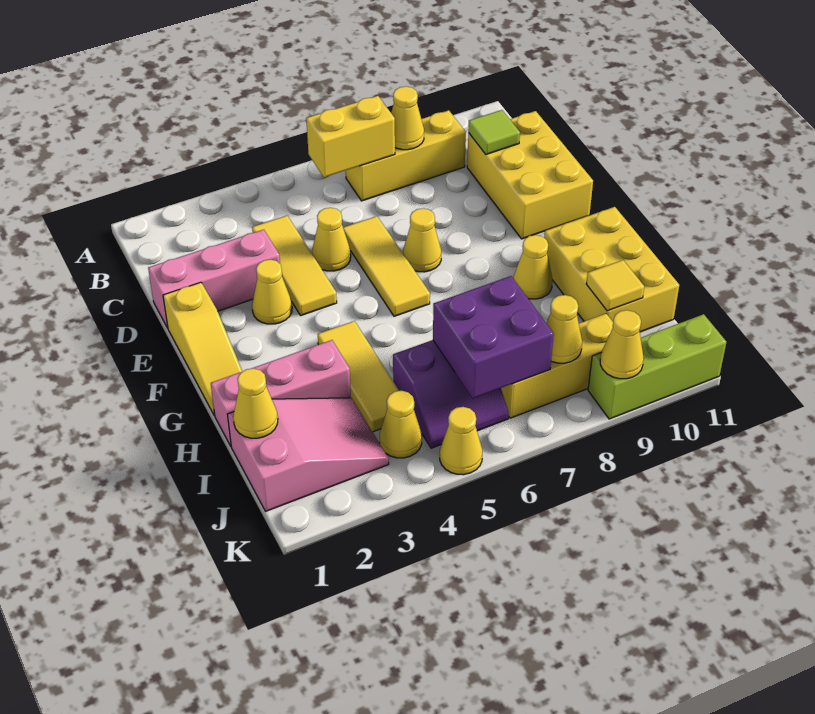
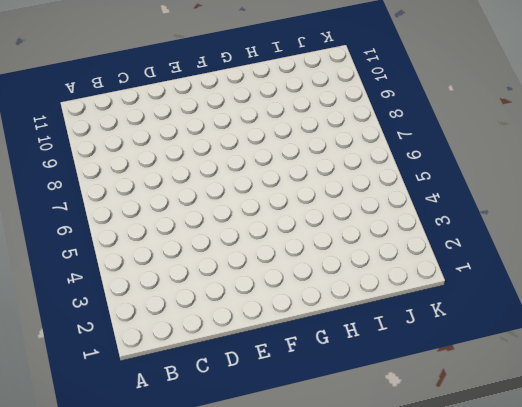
none -> yellow 1x3 brick [346,110,466,201]
none -> yellow 1x3 tile [252,216,337,316]
none -> yellow 2x3 brick [467,111,593,239]

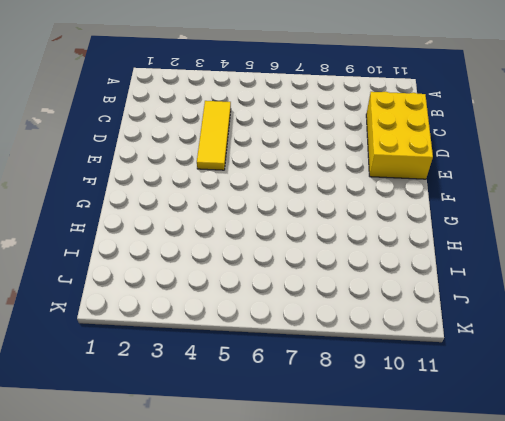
none -> yellow 1x3 brick [346,110,466,201]
none -> pink 1x3 brick [148,230,280,328]
none -> yellow 1x1 cone [312,208,351,271]

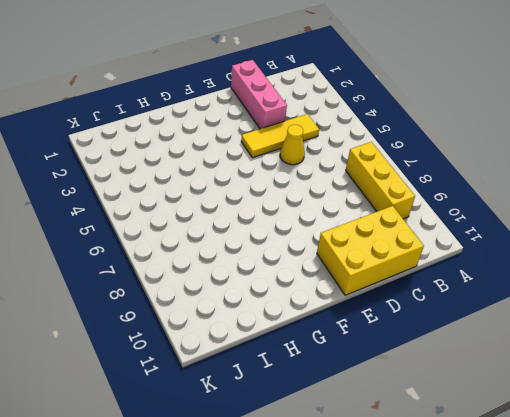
none -> yellow 1x3 tile [343,216,430,316]
none -> yellow 1x3 slope [163,282,243,415]
none -> yellow 1x1 cone [252,260,292,324]

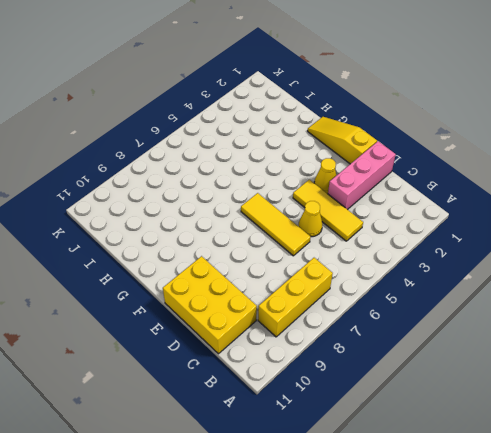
none -> yellow 1x1 cone [403,208,441,272]
none -> yellow 1x3 tile [318,321,399,432]
none -> yellow 1x1 cone [513,235,552,299]

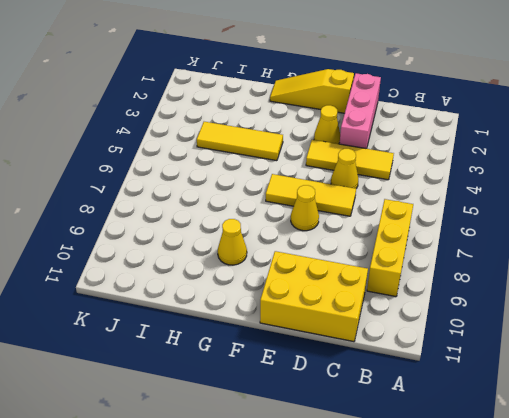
none -> yellow 2x3 brick [544,207,679,332]
none -> pink 1x3 brick [211,340,351,446]
none -> pink 2x3 slope [228,398,389,511]

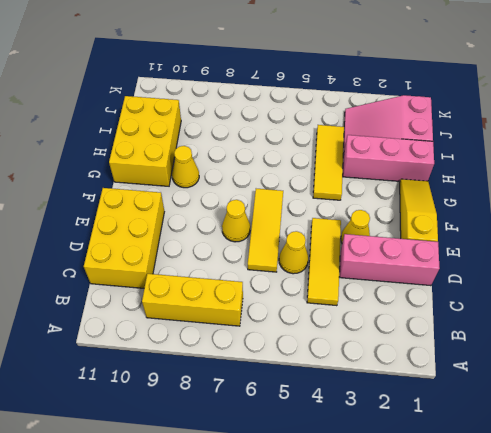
none -> purple 2x2 slope [393,340,509,448]
none -> yellow 1x1 cone [380,391,422,458]
none -> yellow 1x3 brick [501,314,613,418]

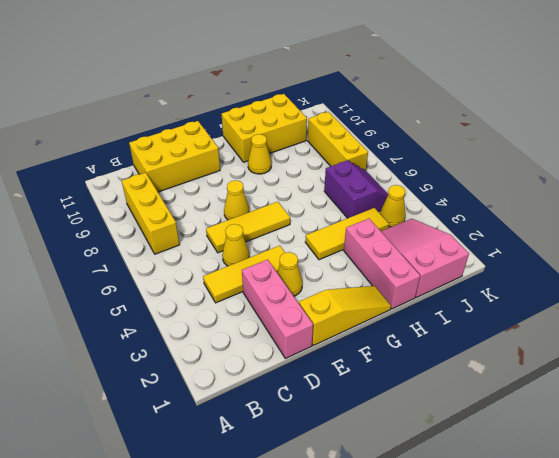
none -> yellow 1x1 cone [440,407,482,475]
none -> lime 1x3 brick [588,314,726,419]
none -> yellow 1x2 brick [306,96,395,177]

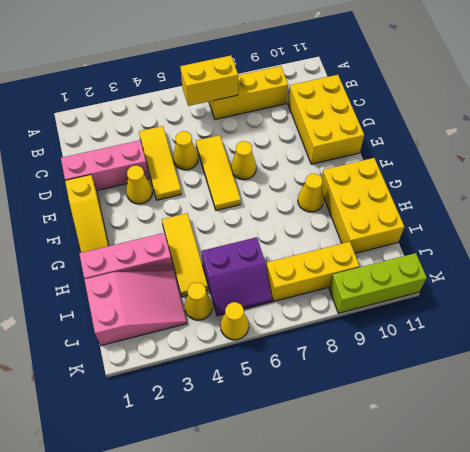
none -> yellow 1x1 cone [391,86,424,150]
none -> lime 1x1 tile [468,110,520,154]
none -> yellow 1x1 cone [233,368,278,438]

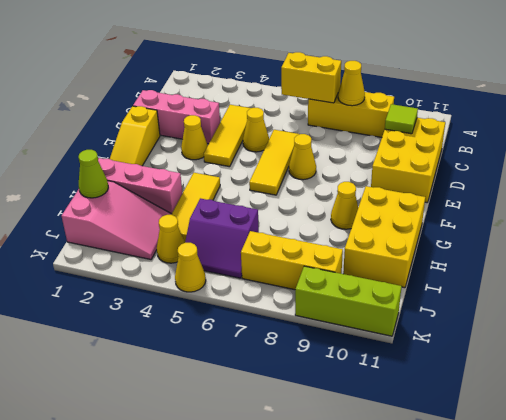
lime 1x1 cone [79,150,108,198] -> yellow 1x1 cone [233,368,278,438]
none -> purple 2x2 brick [433,276,554,398]
none -> yellow 1x1 tile [586,260,644,311]
none -> yellow 1x1 cone [546,295,582,363]

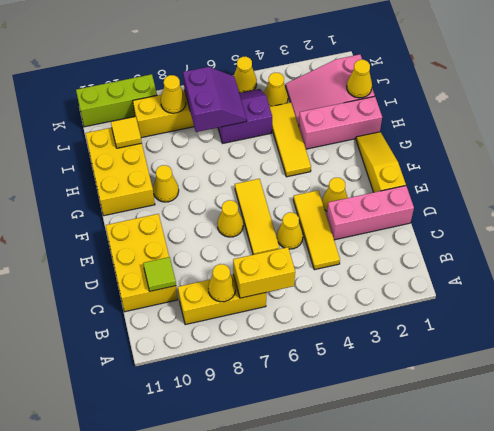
purple 2x2 slope [183,67,247,132] -> purple 2x2 brick [433,276,554,398]
none -> yellow 1x1 cone [600,310,644,379]

